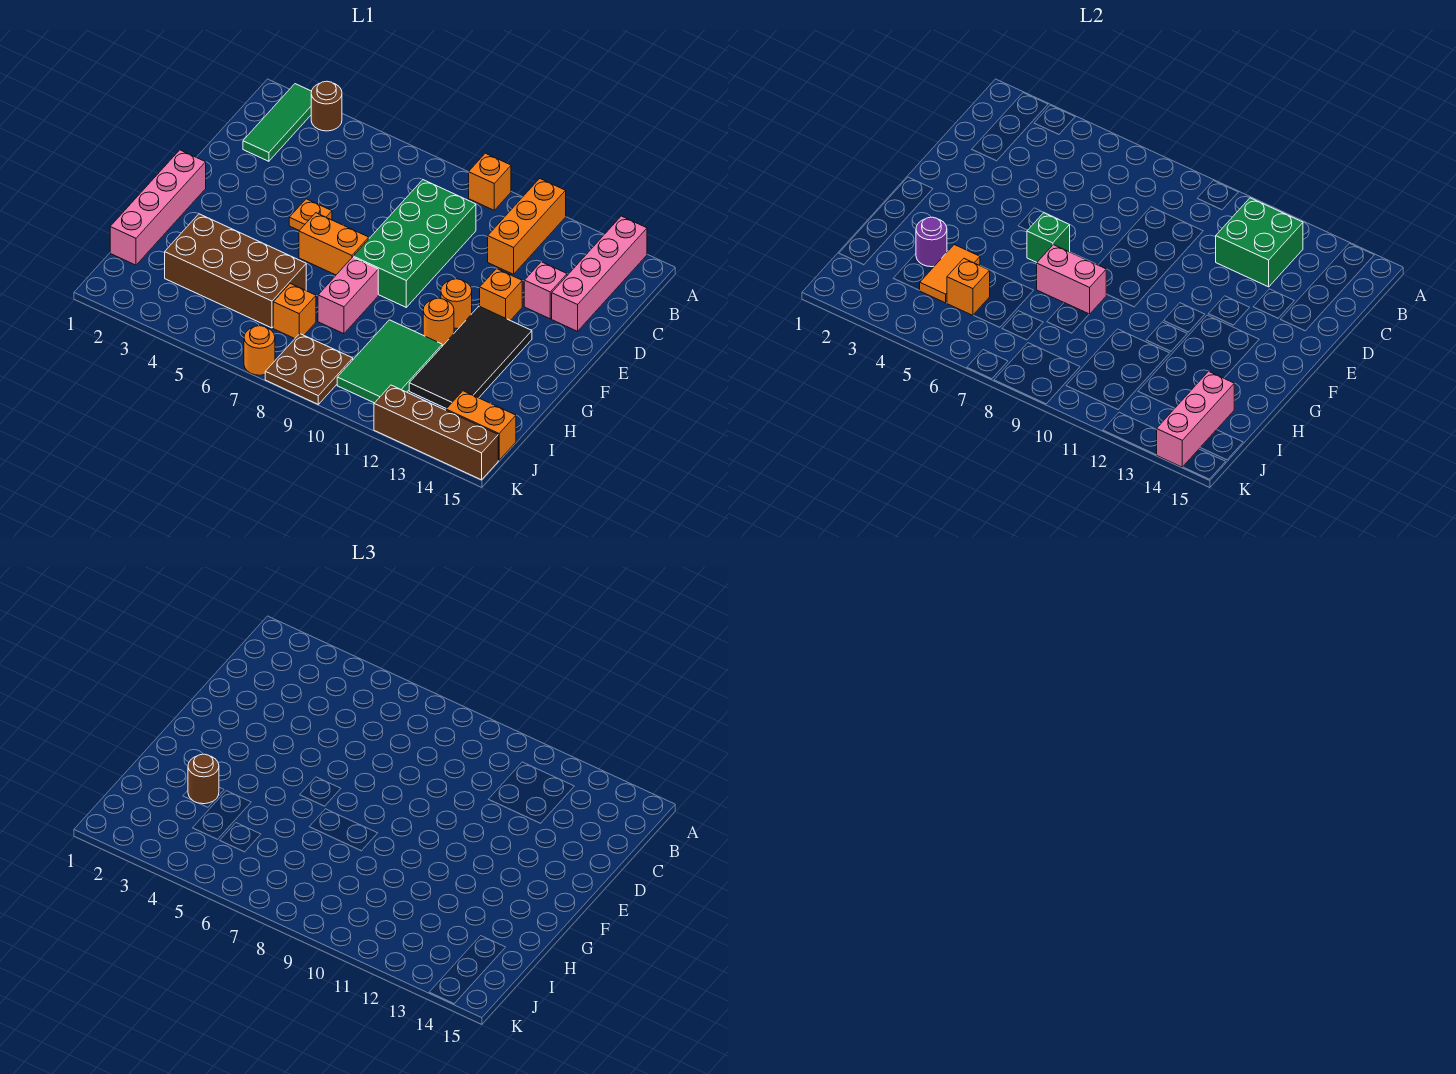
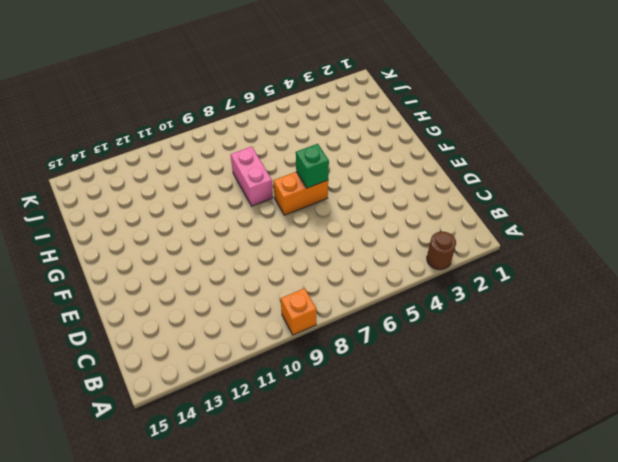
none -> green 1x3 tile [243,84,312,161]
none -> orange 1x3 brick [488,179,566,274]
none -> pink 1x4 brick [552,216,647,331]
none -> green 2x4 brick [353,180,476,307]

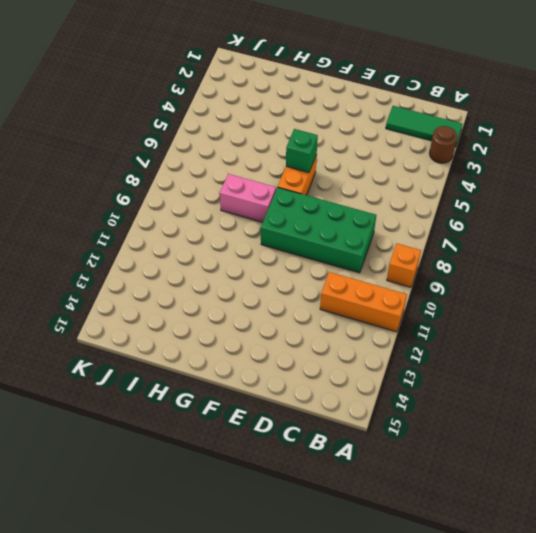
none -> pink 1x4 brick [552,216,647,331]
none -> pink 1x1 brick [524,262,567,319]
none -> orange 1x1 plate [289,199,332,230]
none -> orange 1x1 brick [480,269,522,320]

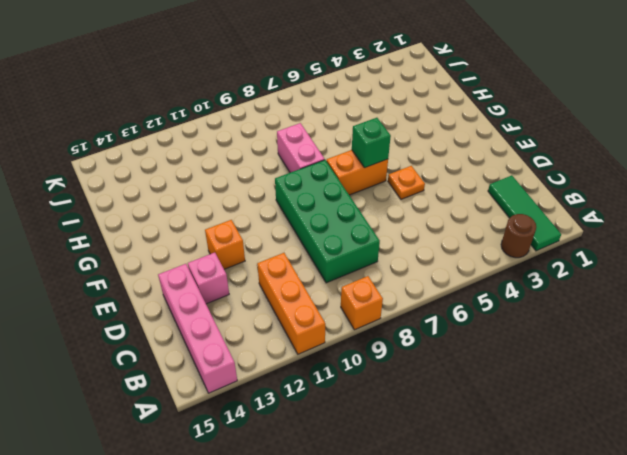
none -> pink 1x4 brick [110,150,206,265]
none -> orange 1x1 round brick [441,279,472,328]
none -> black 2x4 tile [409,306,532,409]
none -> orange 1x1 round brick [423,298,454,346]

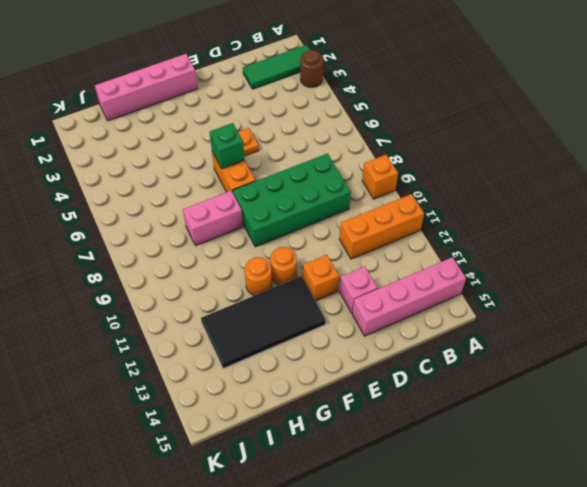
none -> brown 2x4 brick [165,214,306,328]
none -> green 2x3 tile [337,320,442,403]
none -> orange 1x1 brick [273,284,316,339]
none -> brown 2x2 plate [265,334,353,404]

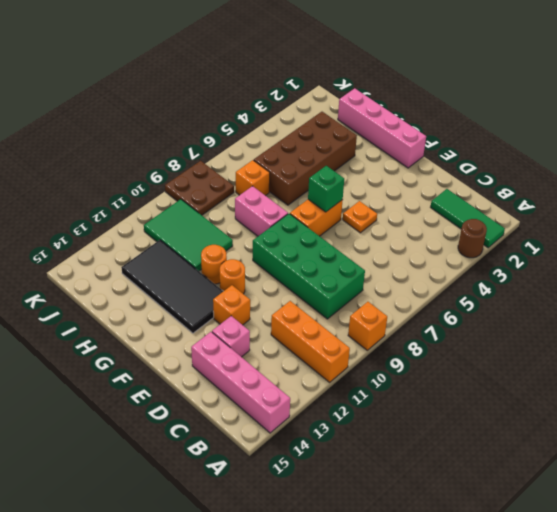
none -> orange 1x2 brick [446,391,516,460]
none -> orange 1x1 round brick [244,326,275,375]
none -> brown 1x4 brick [374,385,498,480]
none -> green 2x2 brick [1216,198,1303,287]

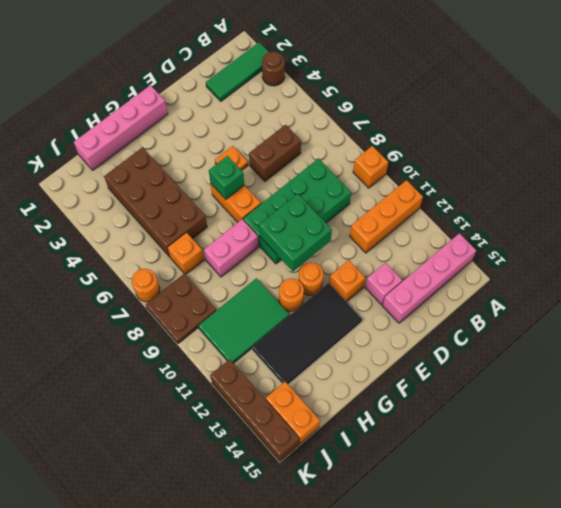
brown 1x2 brick [249,125,301,181] -> none
green 2x2 brick [259,194,332,271] -> green 2x2 brick moved to [1216,198,1303,287]
none -> pink 1x2 brick [1037,245,1106,314]
none -> purple 1x1 round brick [916,217,947,267]
none -> orange 1x2 tile [919,245,980,303]
none -> orange 1x1 brick [947,259,990,315]

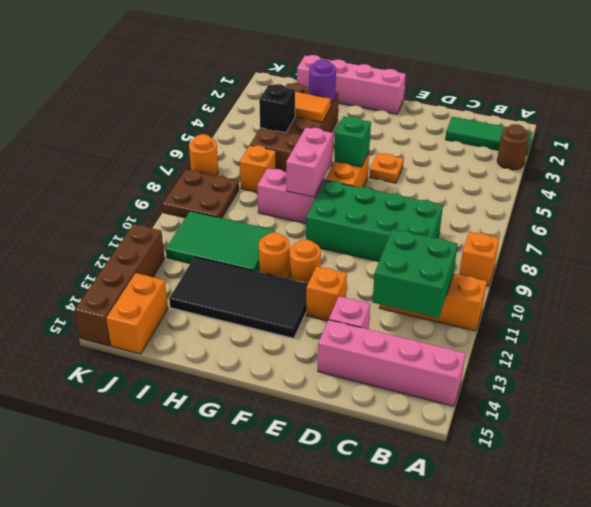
black 1x1 brick [259,84,295,133] -> orange 1x1 brick [947,259,990,315]
none -> pink 1x3 brick [1156,371,1234,467]
none -> brown 1x1 round brick [188,754,219,804]

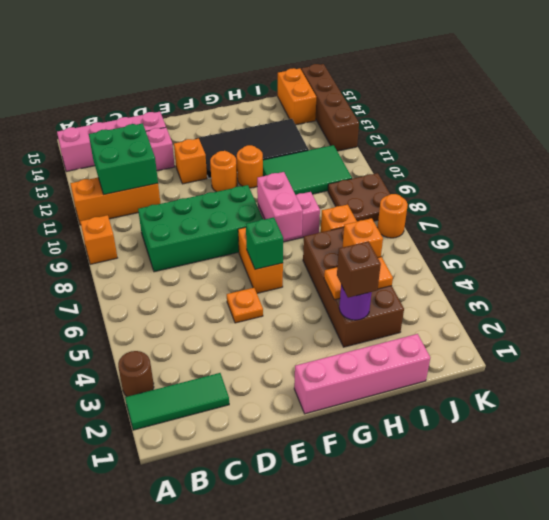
brown 1x1 brick [337,241,381,298] -> brown 1x1 round brick [188,754,219,804]
none -> pink 1x3 brick [1156,371,1234,467]

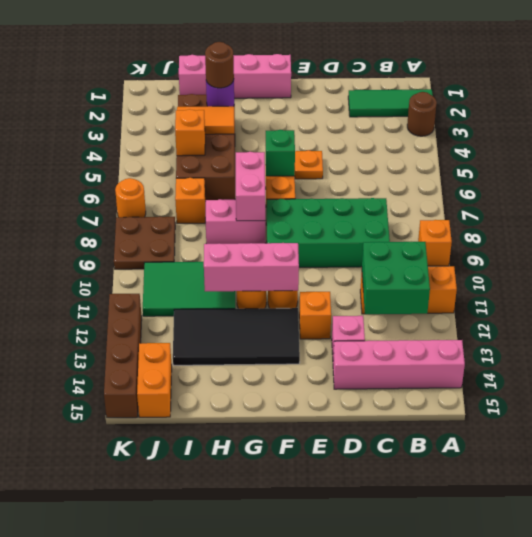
pink 1x3 brick [204,243,299,291] -> pink 1x3 brick moved to [1156,371,1234,467]

